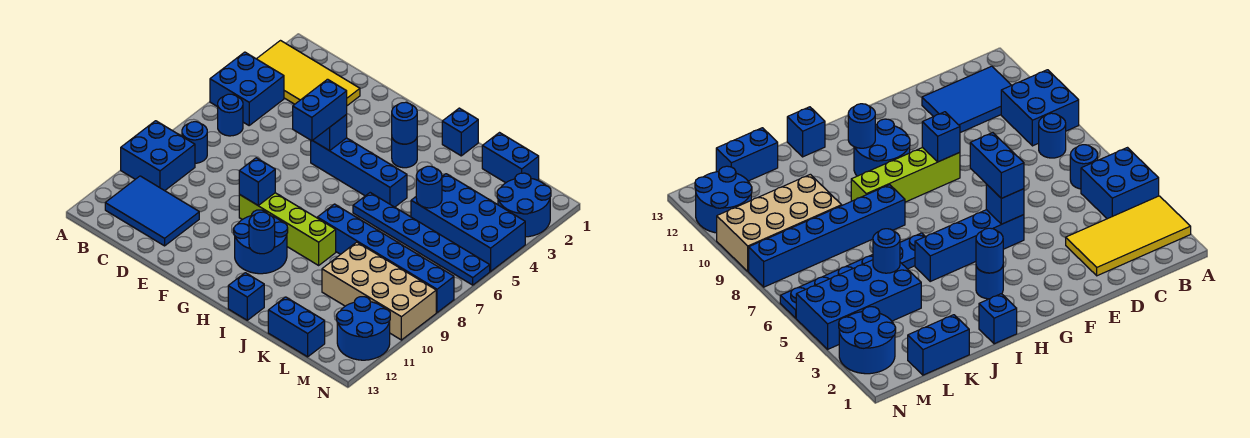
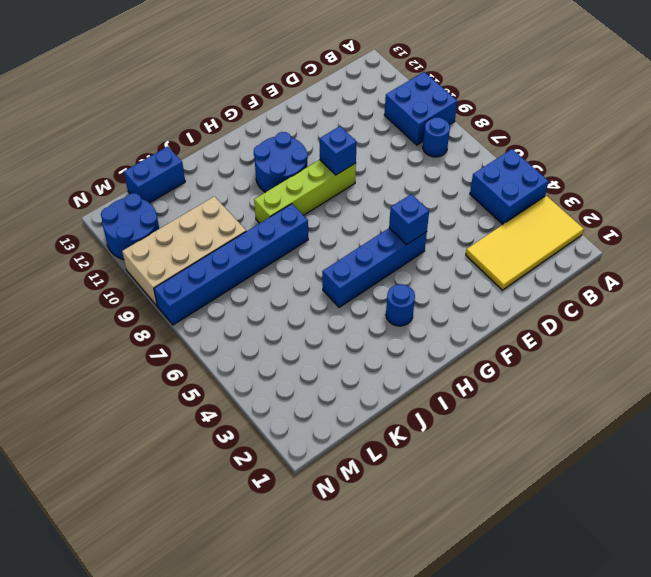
none -> blue 1x1 round brick [218,94,243,136]
none -> blue 2x3 tile [105,176,199,246]
none -> blue 1x1 brick [442,108,478,156]

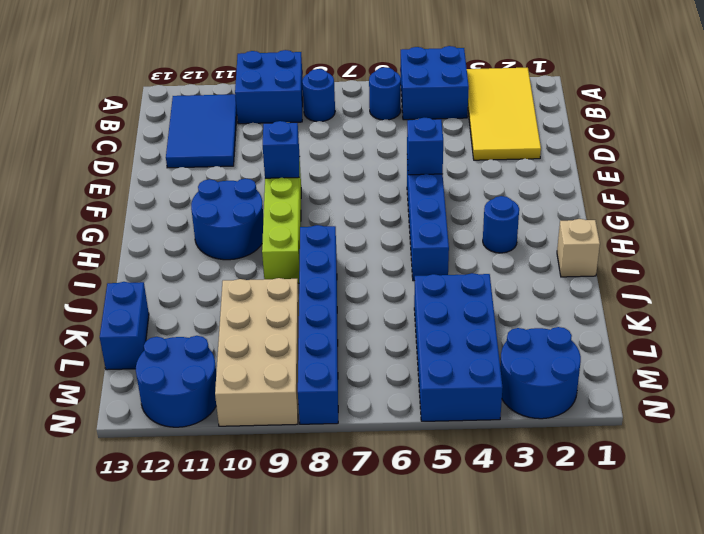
tan 1x1 brick [557,219,600,277] -> blue 1x1 brick [442,108,478,156]
none -> blue 1x6 plate [353,193,490,285]
none -> blue 1x1 brick [228,273,264,320]
none -> blue 1x2 brick [482,133,539,183]

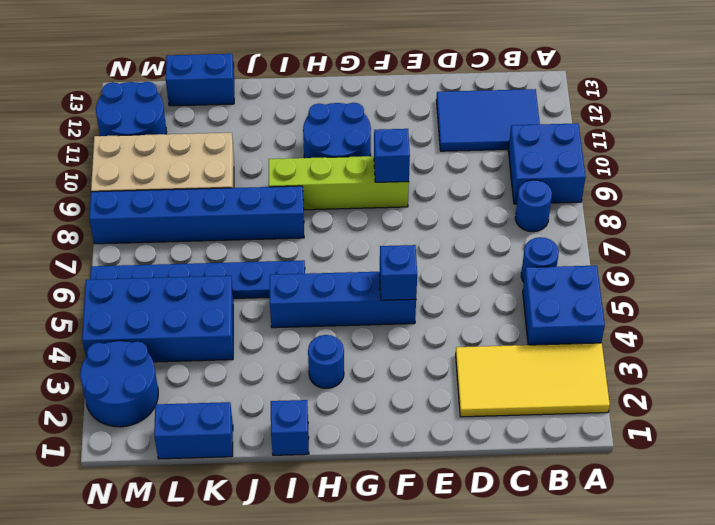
none -> blue 1x1 brick [228,273,264,320]
none -> blue 1x1 round brick [392,102,417,144]
none -> blue 1x1 round brick [249,212,275,254]

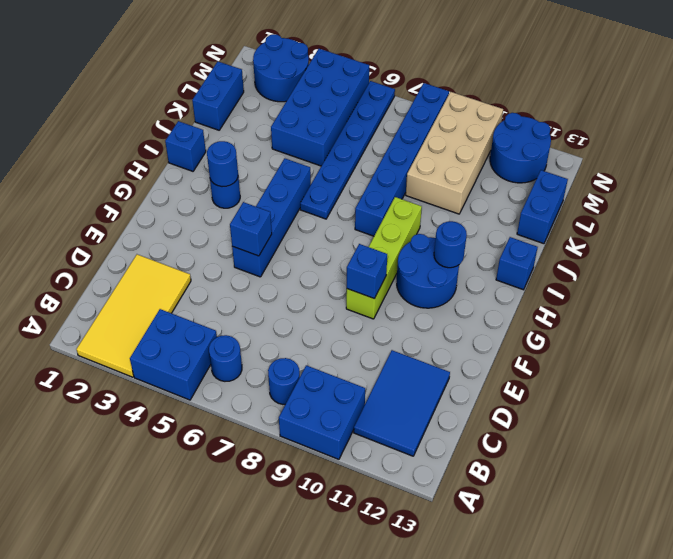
none -> blue 1x1 round brick [416,166,442,208]
none -> blue 1x2 brick [293,79,347,141]

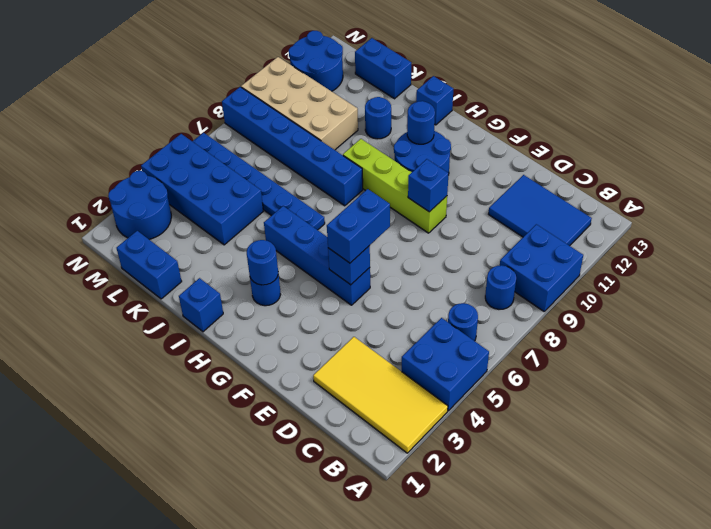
blue 1x1 round brick [365,97,391,139] -> blue 1x1 round brick moved to [416,166,442,208]

